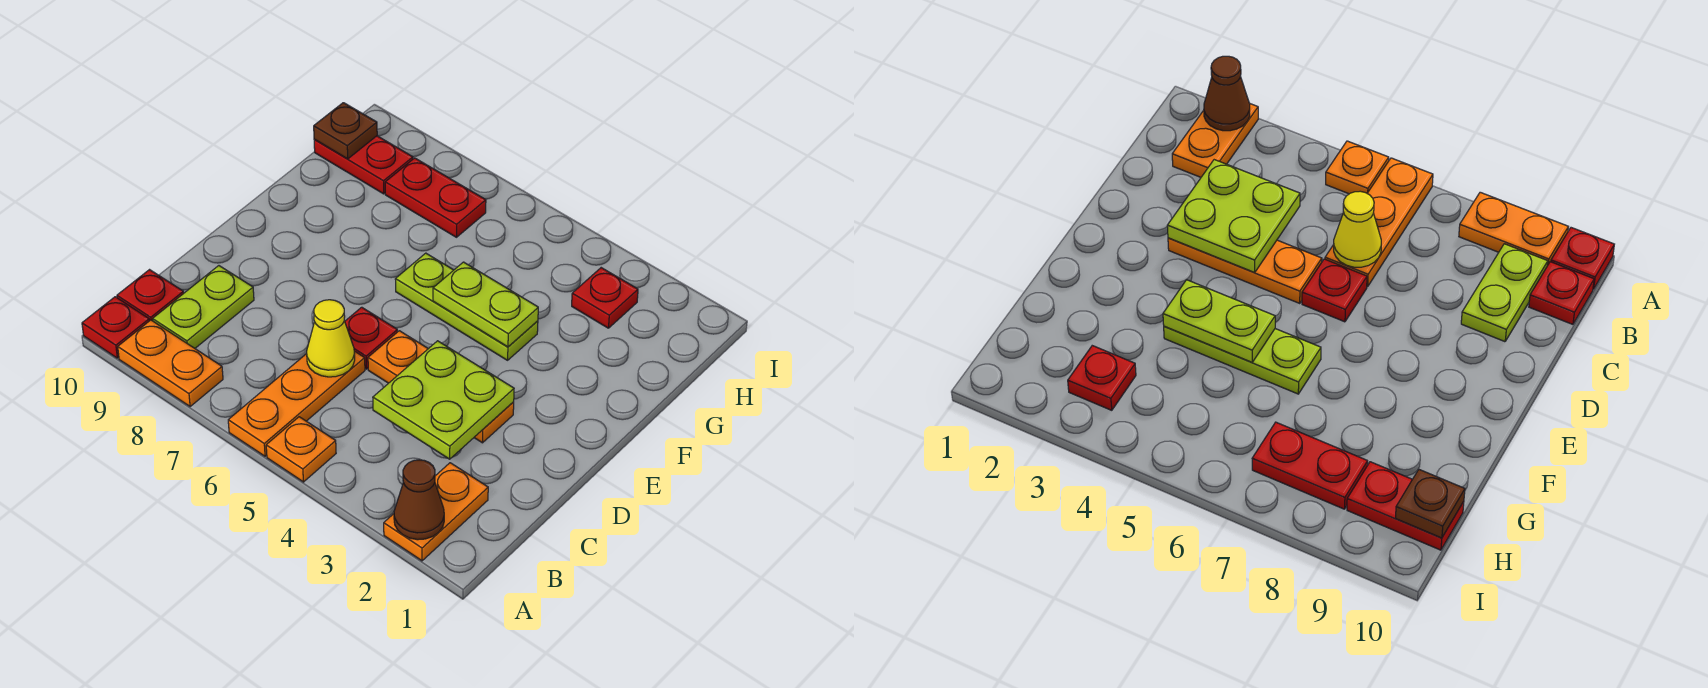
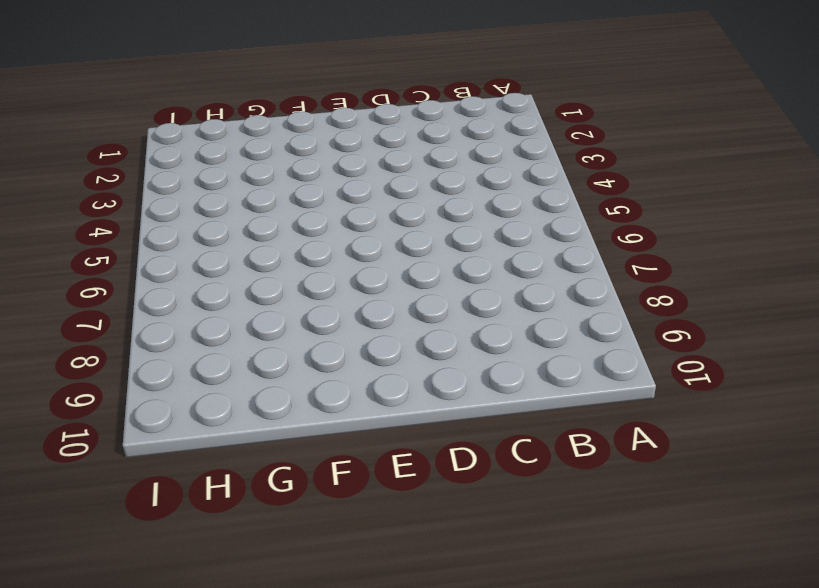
none -> orange 1x2 plate [384,463,488,561]
none -> orange 1x1 plate [266,417,336,482]
none -> orange 1x3 plate [228,351,365,456]

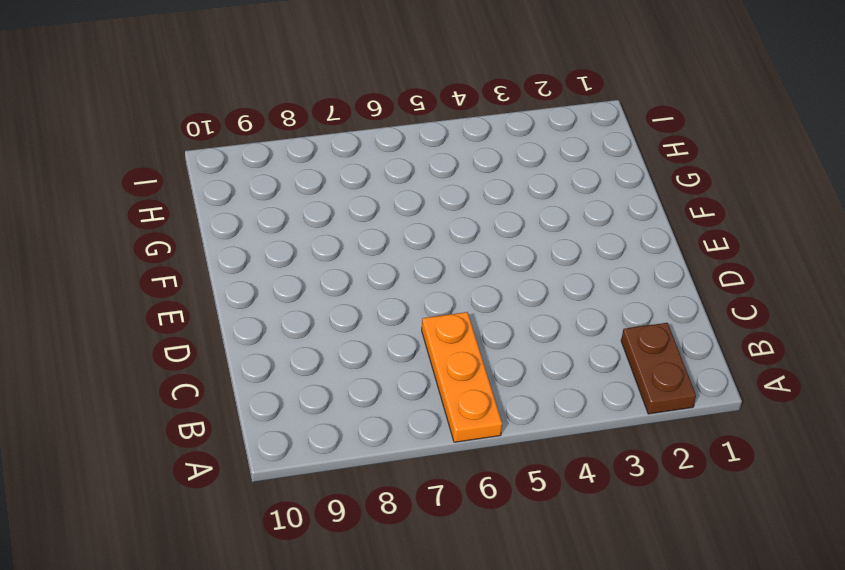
brown 1x2 plate [621,323,696,414] -> orange 1x2 plate [384,463,488,561]
none -> orange 1x1 plate [266,417,336,482]
none -> orange 1x2 plate [118,320,223,407]
none -> red 1x1 plate [82,297,149,358]

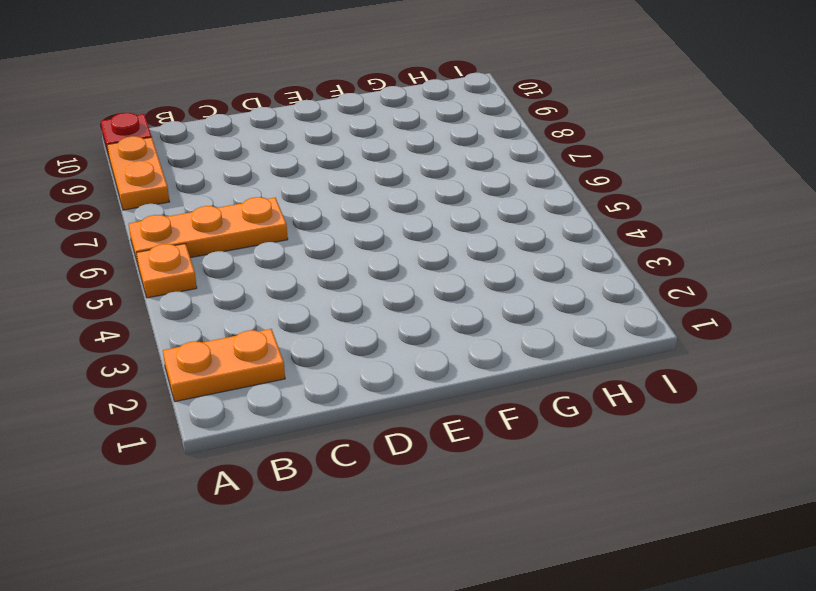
none -> lime 1x2 plate [153,266,254,348]
none -> red 1x1 plate [117,270,184,321]
none -> orange 1x3 plate [368,331,514,443]

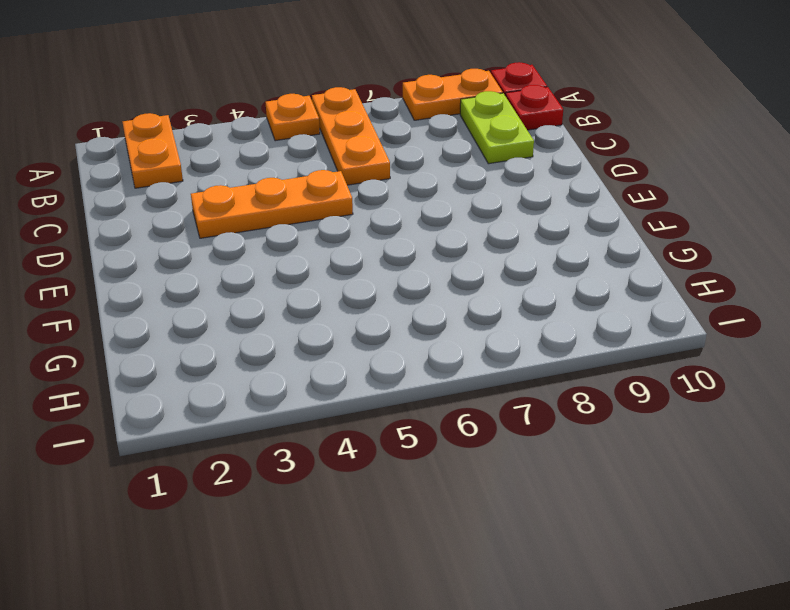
none -> red 1x1 plate [345,307,397,369]
none -> lime 1x3 plate [395,253,538,360]
none -> red 1x1 plate [572,268,638,328]

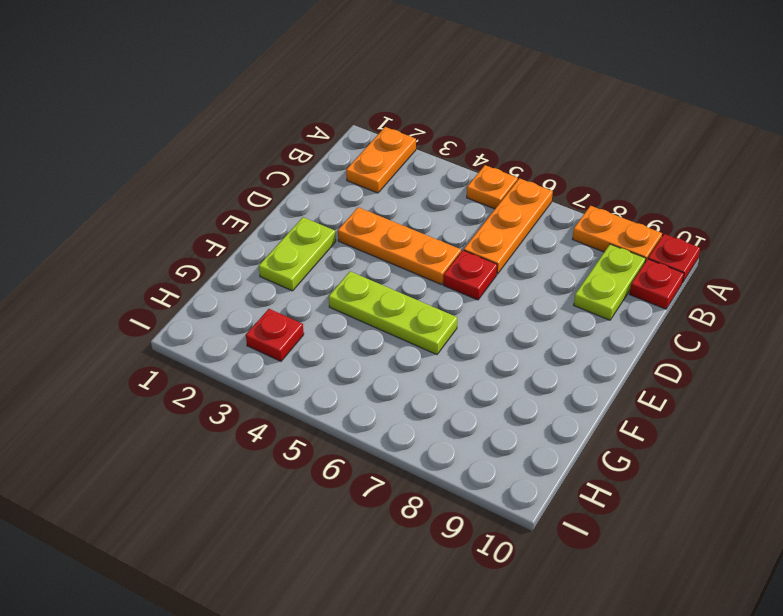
lime 1x2 plate [259,217,336,291] -> lime 1x2 plate turned to [433,262,538,347]
none -> red 1x2 plate [385,158,486,237]
none -> red 1x2 plate [314,136,413,194]
none -> brown 1x1 cone [394,460,444,540]

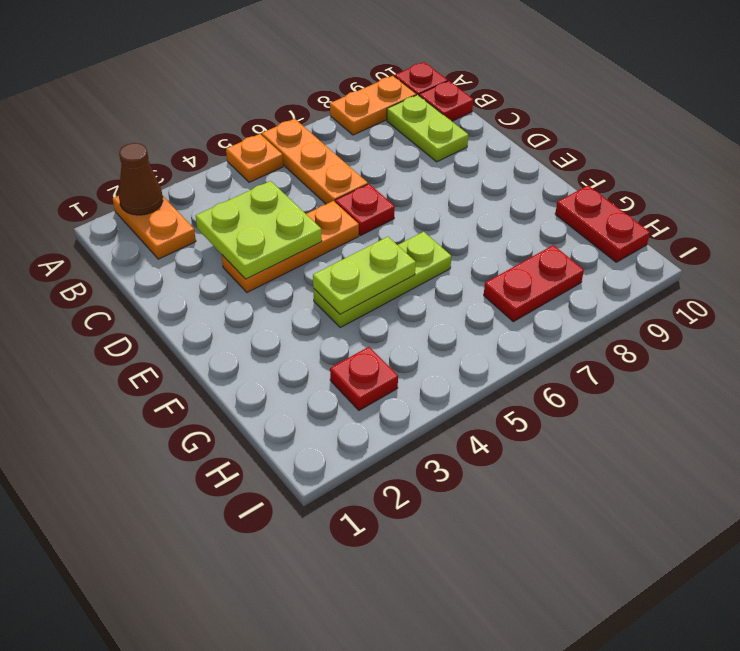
red 1x2 plate [555,186,650,262] -> red 1x2 plate turned to [314,136,413,194]
none -> yellow 1x1 cone [307,300,355,377]
none -> brown 1x1 plate [314,103,377,159]

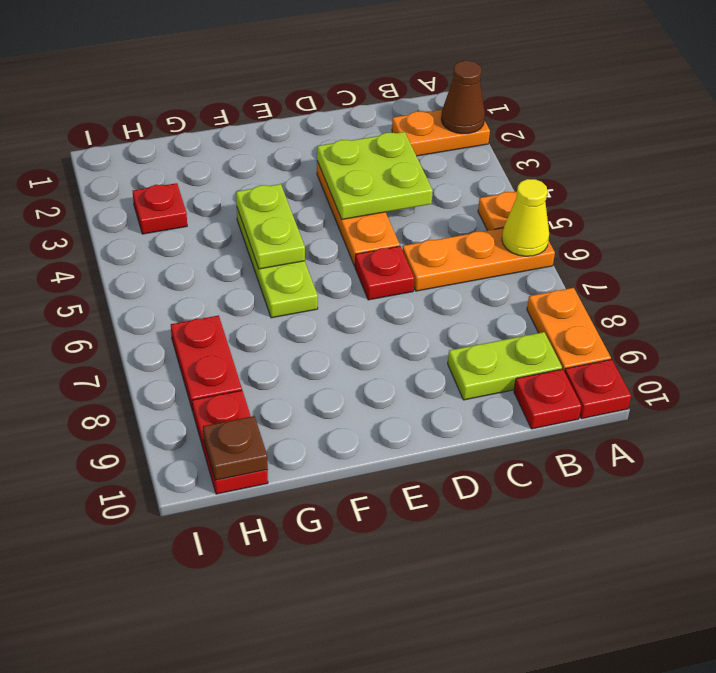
yellow 1x1 cone [502,179,549,256] -> yellow 1x1 cone moved to [307,300,355,377]

